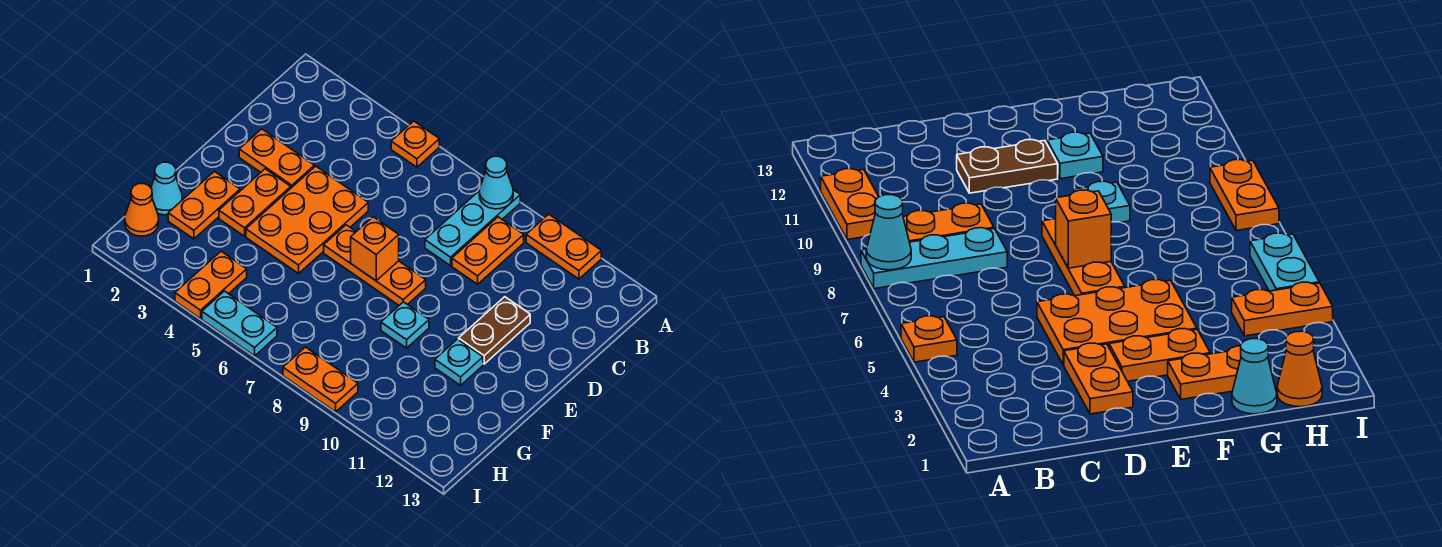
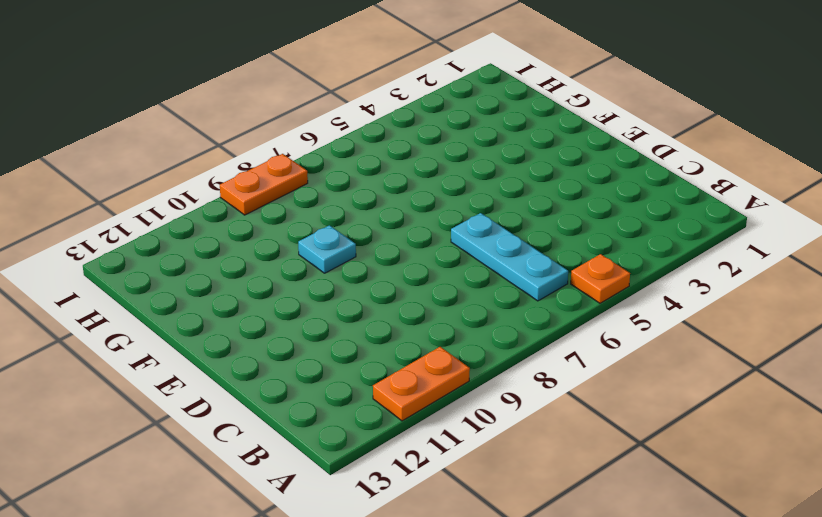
cyan 1x3 plate [451,213,568,301] -> cyan 1x3 plate moved to [425,190,520,266]
none -> orange 1x2 plate [452,217,524,284]
none -> orange 1x2 plate [239,129,314,188]
none -> orange 2x3 plate [246,166,368,273]

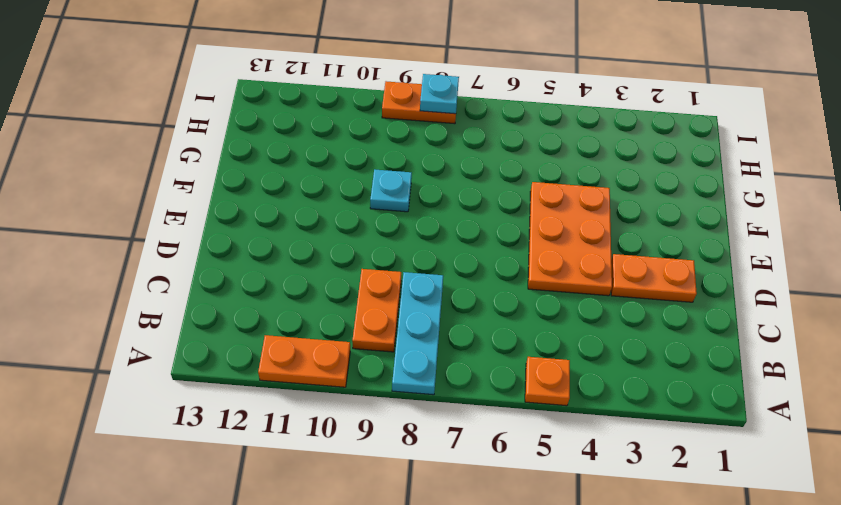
cyan 1x1 plate [420,74,459,114] -> cyan 1x1 plate moved to [435,339,483,385]
none -> brown 1x2 plate [459,297,530,364]
none -> orange 1x2 plate [219,169,291,236]
none -> orange 1x3 plate [324,225,426,305]

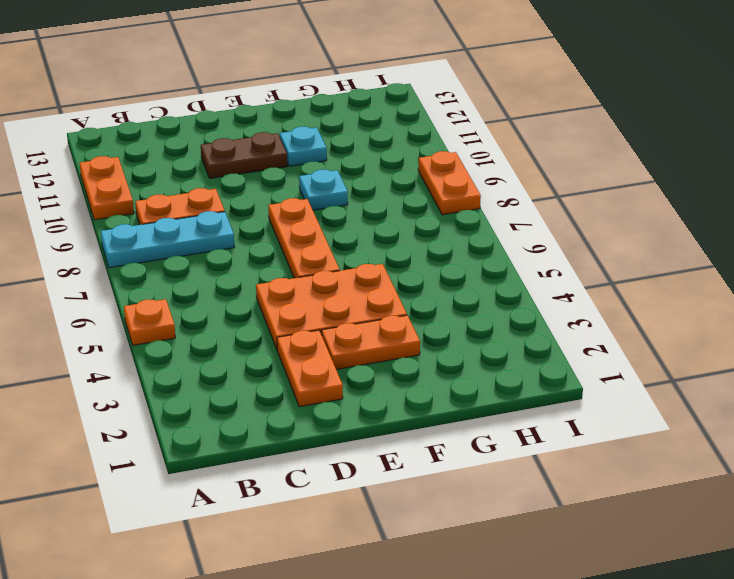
none -> orange 1x2 plate [168,172,240,239]
none -> cyan 1x1 cone [151,162,182,215]
none -> orange 1x1 cone [125,183,159,236]

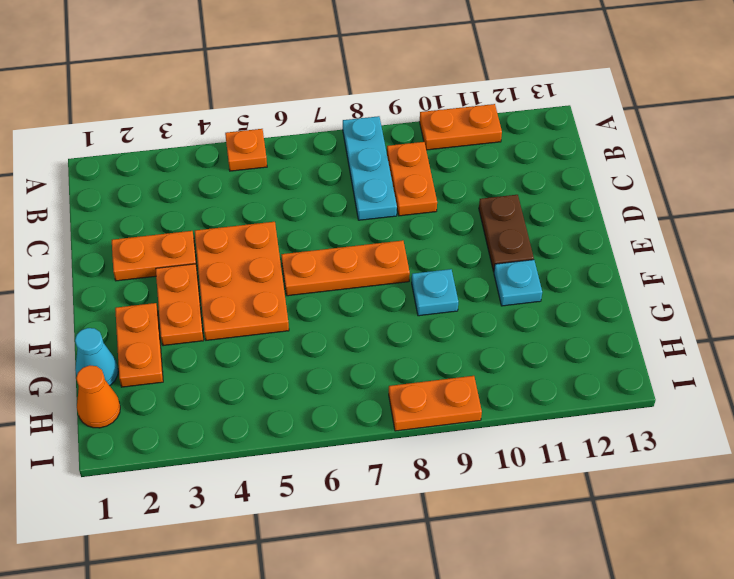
none -> orange 1x2 plate [175,251,247,319]
none -> cyan 1x2 plate [202,291,277,356]
none -> cyan 1x1 cone [479,156,513,209]

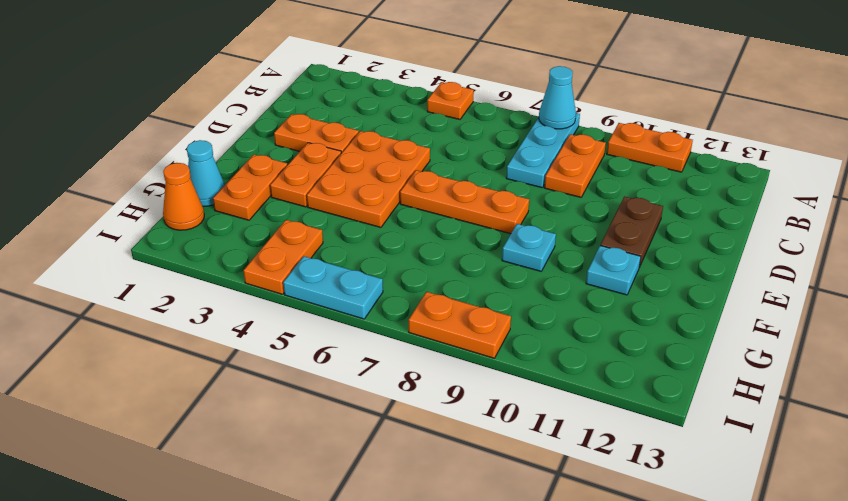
none -> orange 1x1 brick [351,217,399,281]

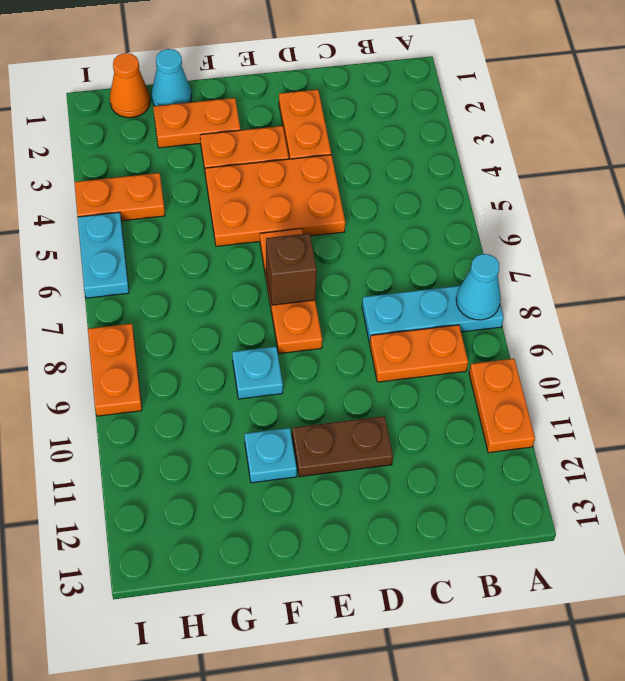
brown 1x1 brick [266,233,317,305] -> orange 1x1 brick [351,217,399,281]
none -> orange 1x1 plate [391,121,439,167]

